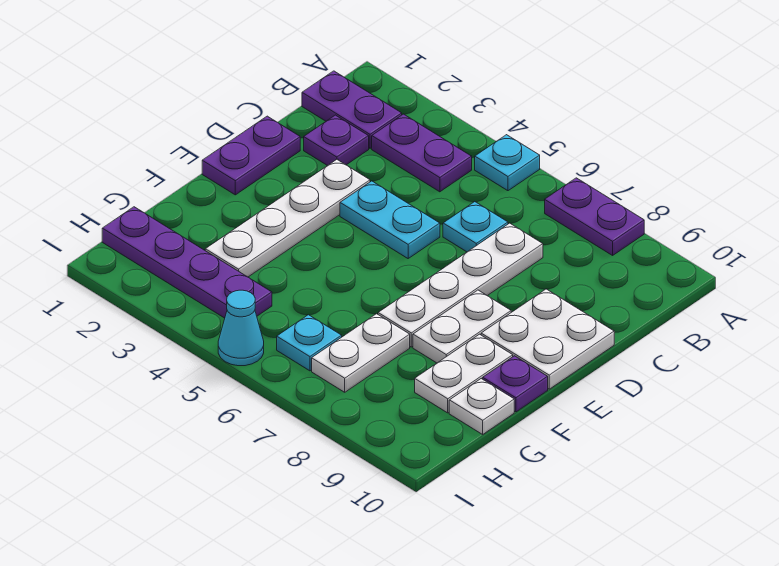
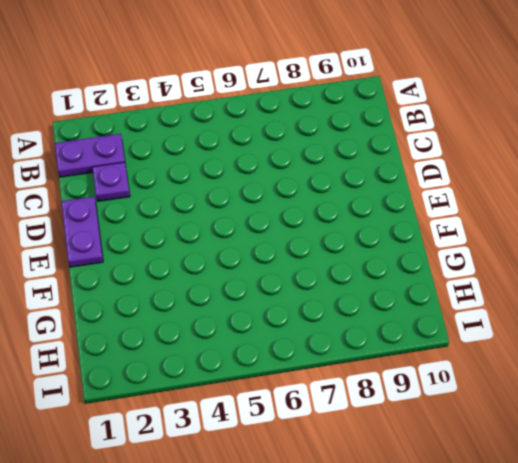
none -> cyan 1x1 plate [475,135,540,191]
none -> purple 1x2 plate [545,178,644,255]
none -> purple 1x2 plate [372,114,472,192]

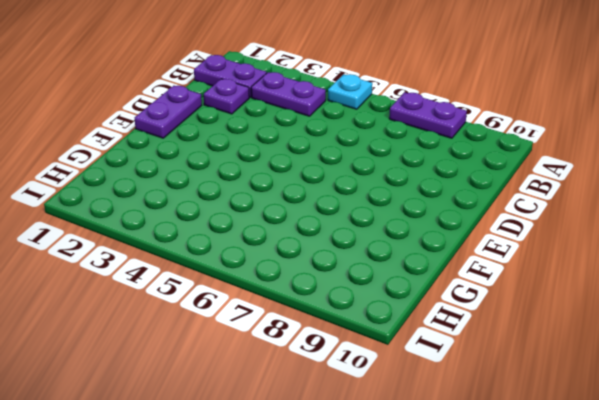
none -> cyan 1x1 plate [443,202,508,252]
none -> white 1x4 plate [378,223,543,347]
none -> white 1x4 plate [205,160,370,277]

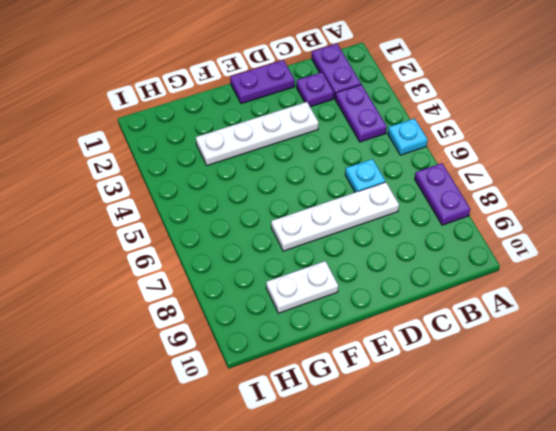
none -> cyan 1x2 plate [340,181,440,258]
none -> white 2x2 plate [481,289,614,389]
none -> white 1x2 plate [413,290,511,363]

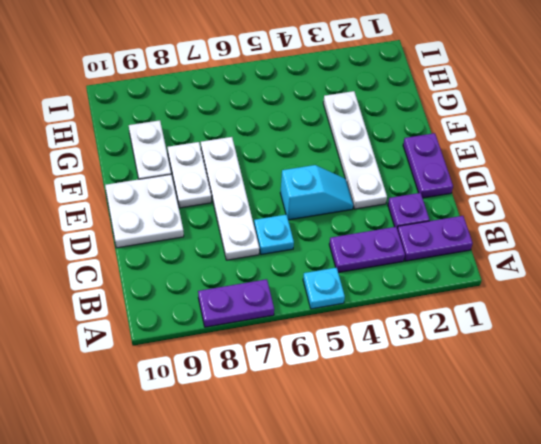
cyan 1x2 slope [280,165,353,220] -> cyan 1x2 plate [340,181,440,258]
none -> purple 1x1 plate [483,356,548,412]
none -> white 1x2 plate [312,314,410,392]
none -> white 1x1 plate [449,379,514,434]

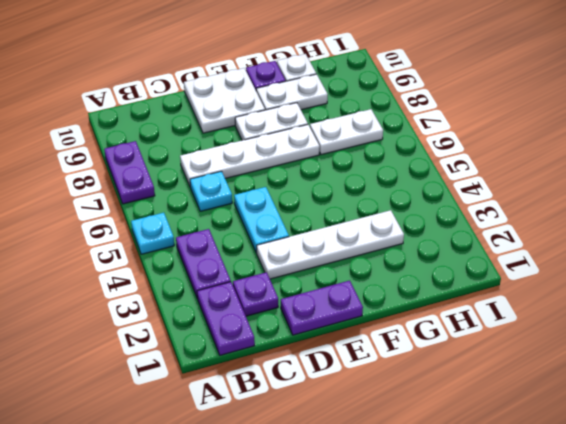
none -> purple 1x4 plate [102,207,272,318]
none -> cyan 1x1 plate [277,315,342,371]
none -> cyan 1x1 cone [218,290,264,366]

